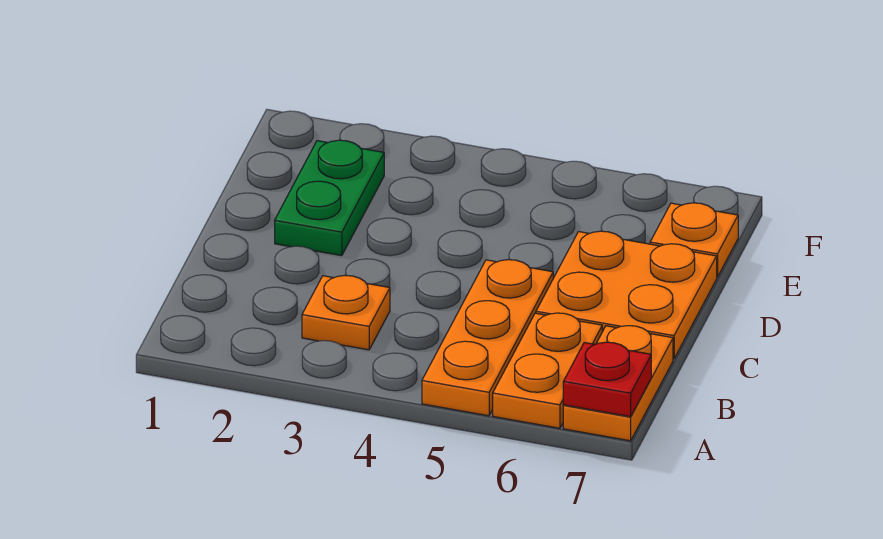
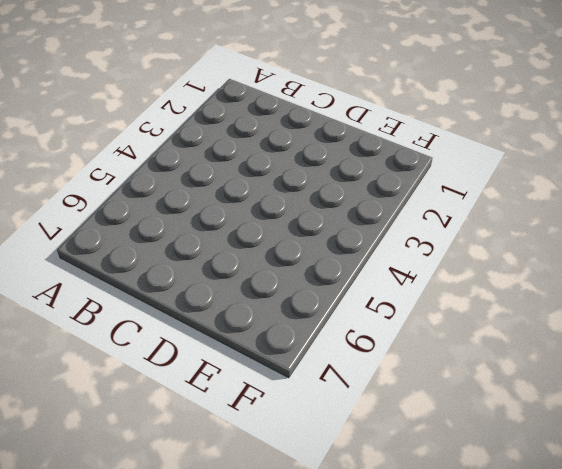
none -> orange 1x3 plate [422,260,553,416]
none -> orange 1x2 plate [493,313,602,428]

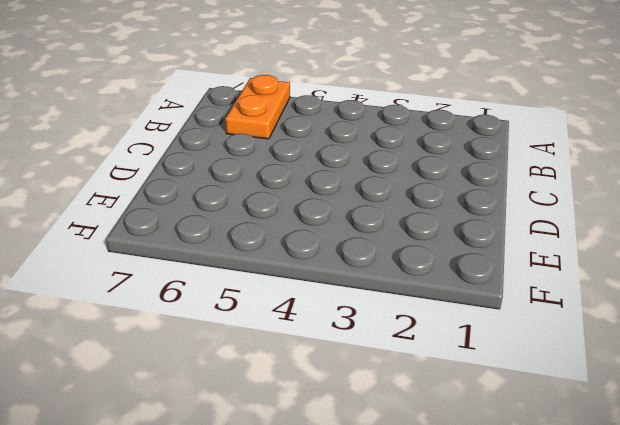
none -> orange 1x3 plate [422,260,553,416]
none -> orange 1x2 plate [563,326,673,441]

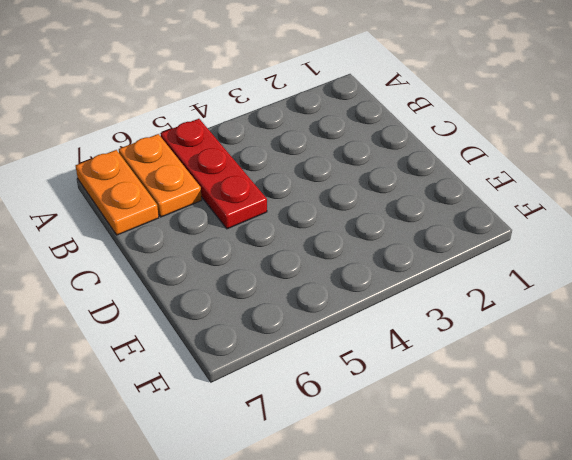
red 1x3 plate [160,119,267,229] -> orange 1x3 plate [422,260,553,416]
none -> orange 1x1 plate [302,275,390,350]
none -> orange 2x2 plate [536,231,717,359]

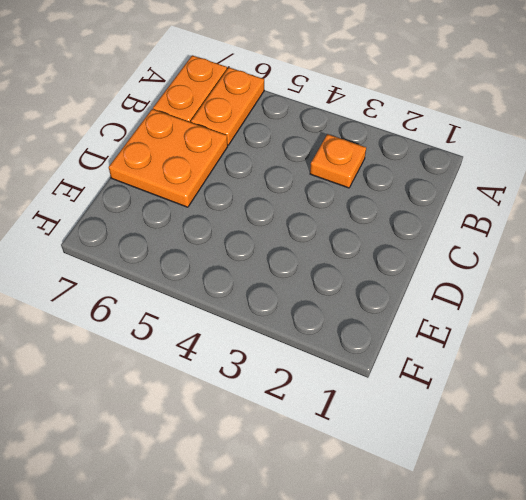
none -> orange 1x3 plate [422,260,553,416]
none -> green 1x2 plate [275,140,384,256]

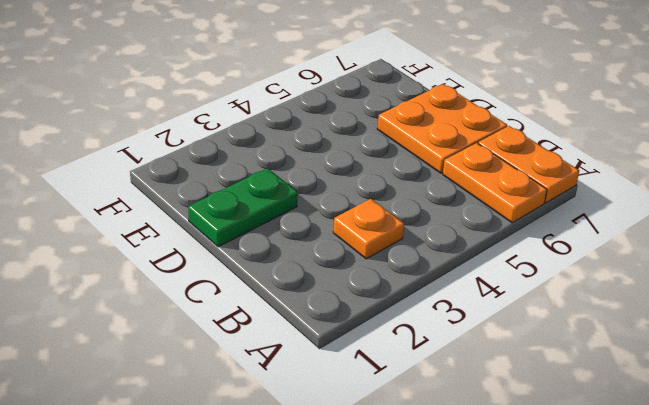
green 1x2 plate [188,168,298,247] -> green 1x2 plate turned to [275,140,384,256]
none -> orange 1x3 plate [422,260,553,416]
none -> orange 1x1 plate [650,203,738,277]

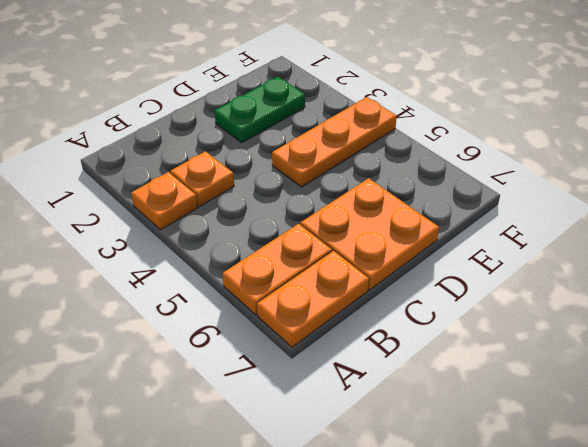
orange 1x1 plate [131,172,197,230] -> orange 1x1 plate moved to [650,203,738,277]
orange 1x3 plate [272,97,397,187] -> orange 1x3 plate moved to [422,260,553,416]
none -> red 1x1 plate [563,342,651,417]

